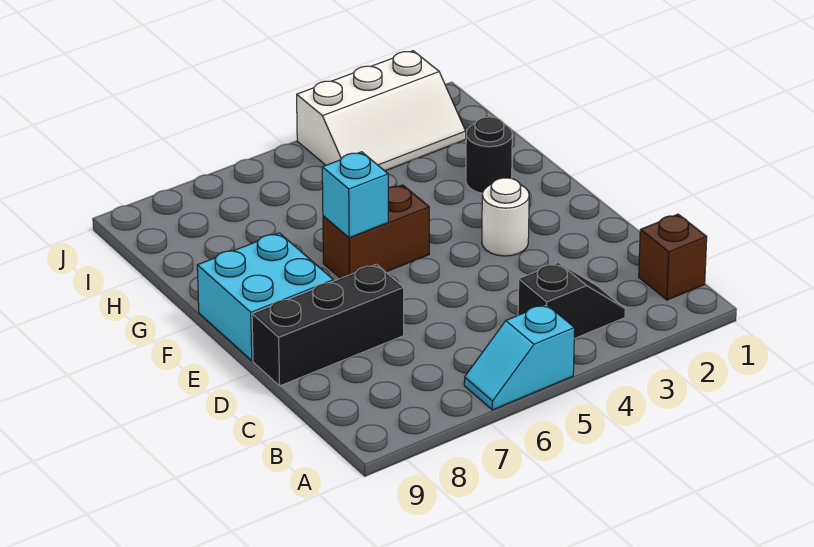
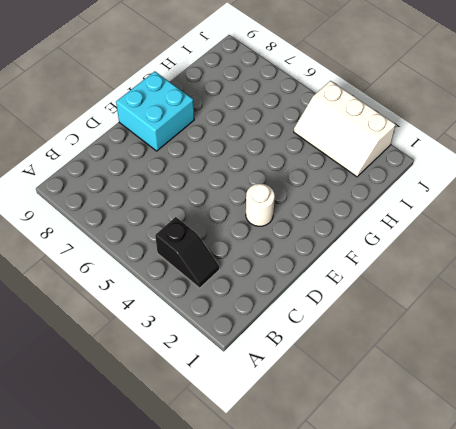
none -> cyan 1x2 slope [464,304,575,410]
none -> brown 1x1 brick [639,214,707,300]

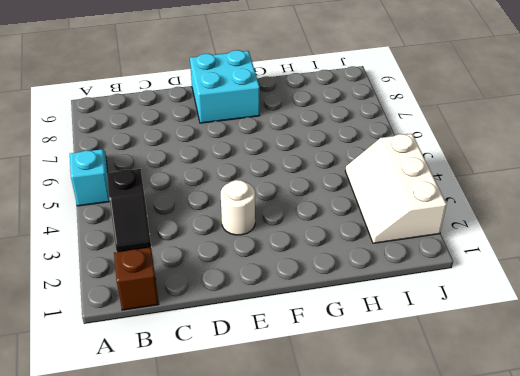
none -> black 1x3 brick [252,264,404,386]
none -> brown 1x2 brick [323,185,429,279]

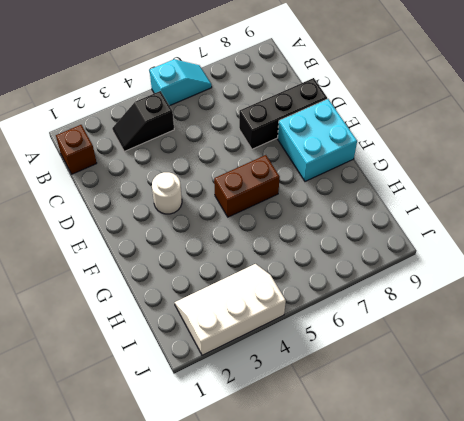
none -> black 1x1 round brick [466,117,512,193]
none -> cyan 1x1 brick [322,152,388,238]

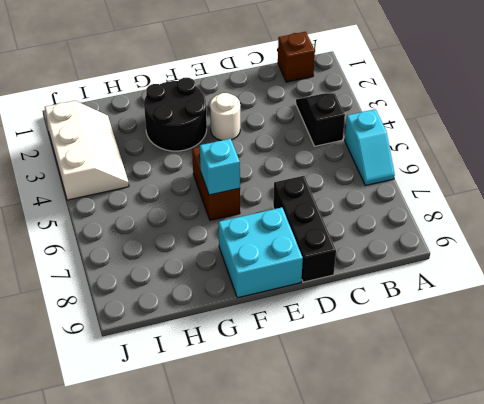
black 2x2 round brick [144,78,207,151] -> black 1x1 round brick [466,117,512,193]

